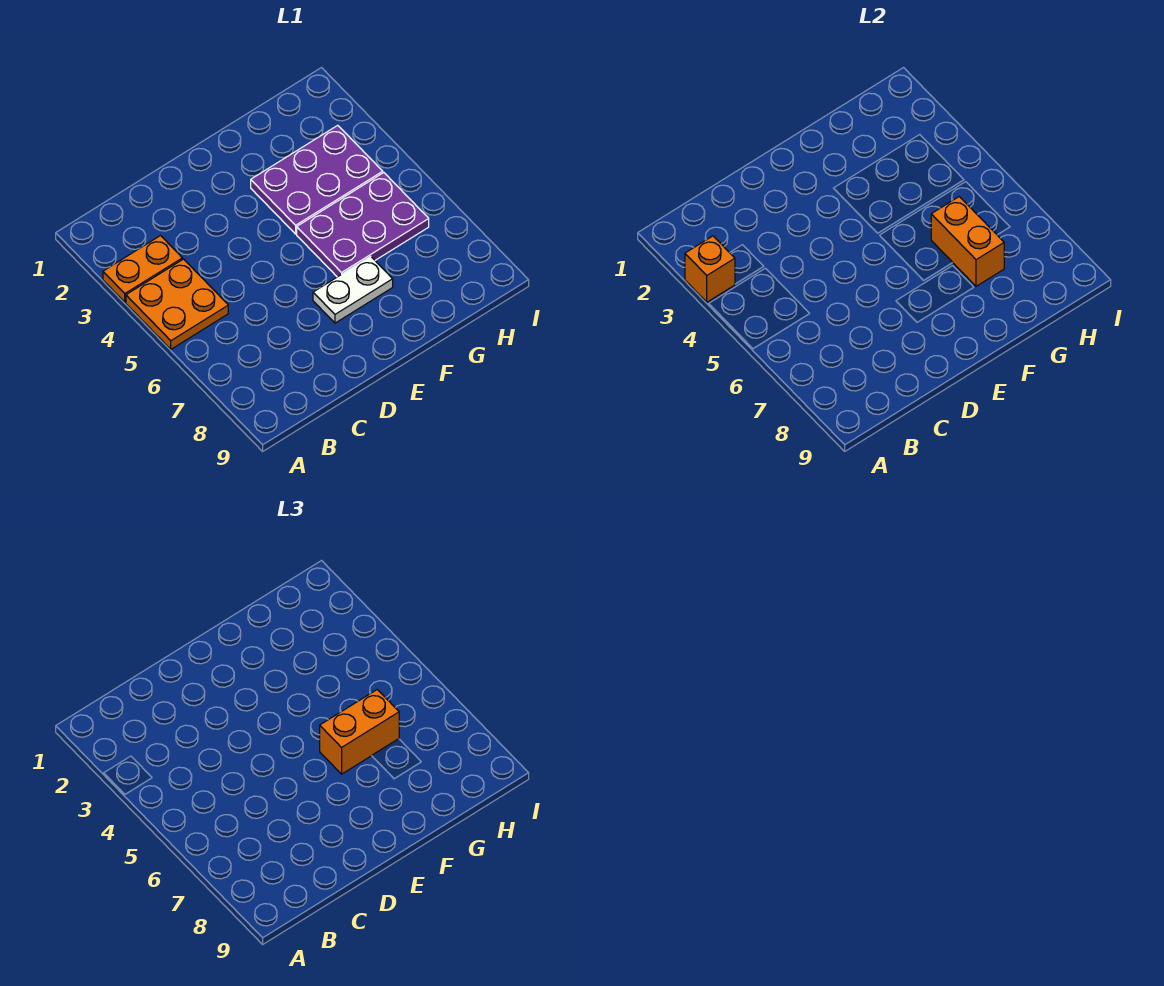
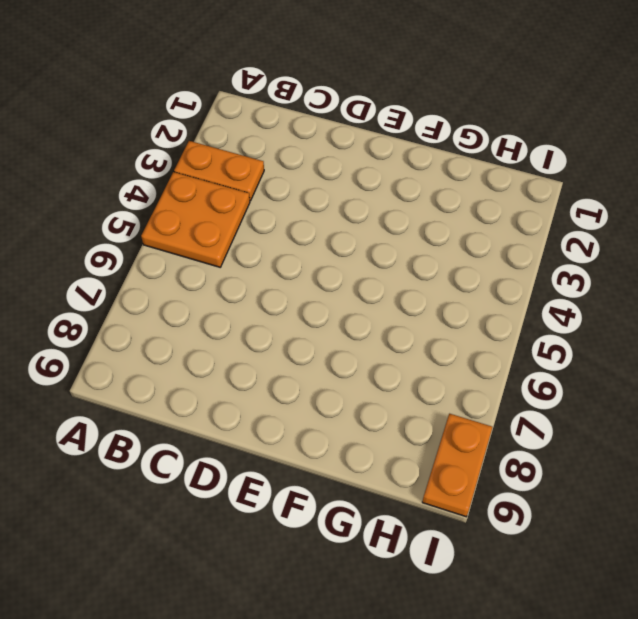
orange 1x2 plate [422,414,492,517] -> none
none -> white 1x2 plate [313,256,393,323]
none -> purple 2x3 plate [251,125,383,234]

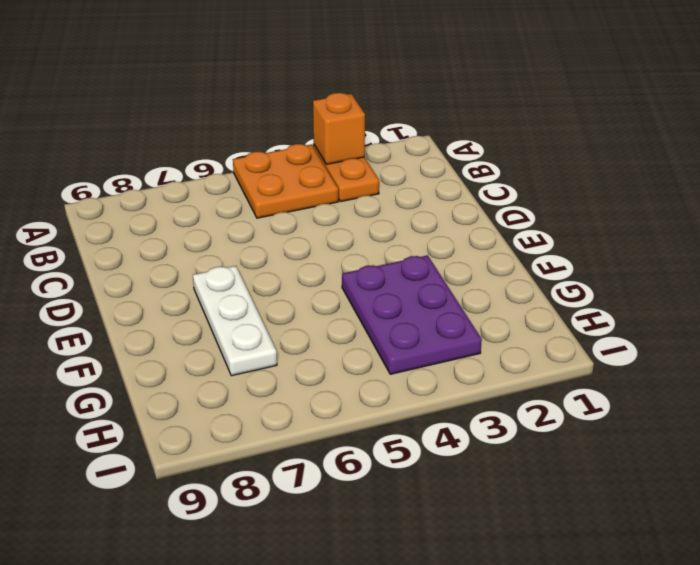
white 1x3 plate [193,266,277,376] -> white 1x2 plate [313,256,393,323]
none -> purple 2x3 plate [297,173,429,277]
none -> orange 1x2 brick [931,197,1004,286]

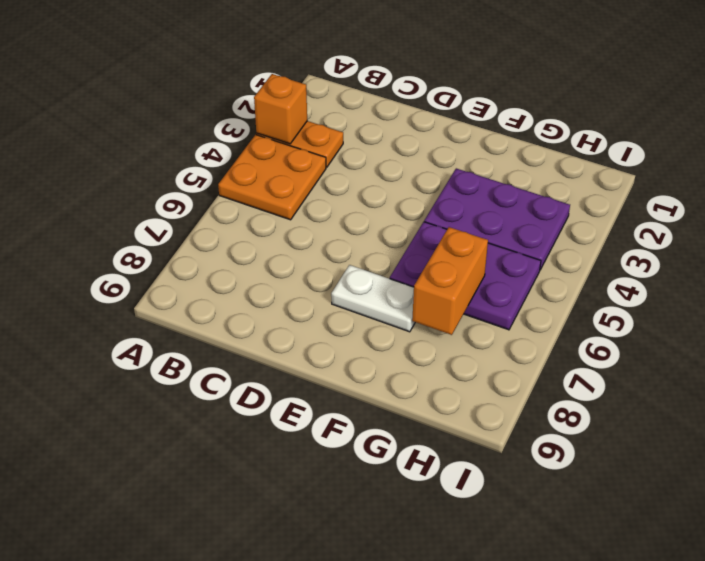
none -> orange 1x2 brick [320,690,399,774]

